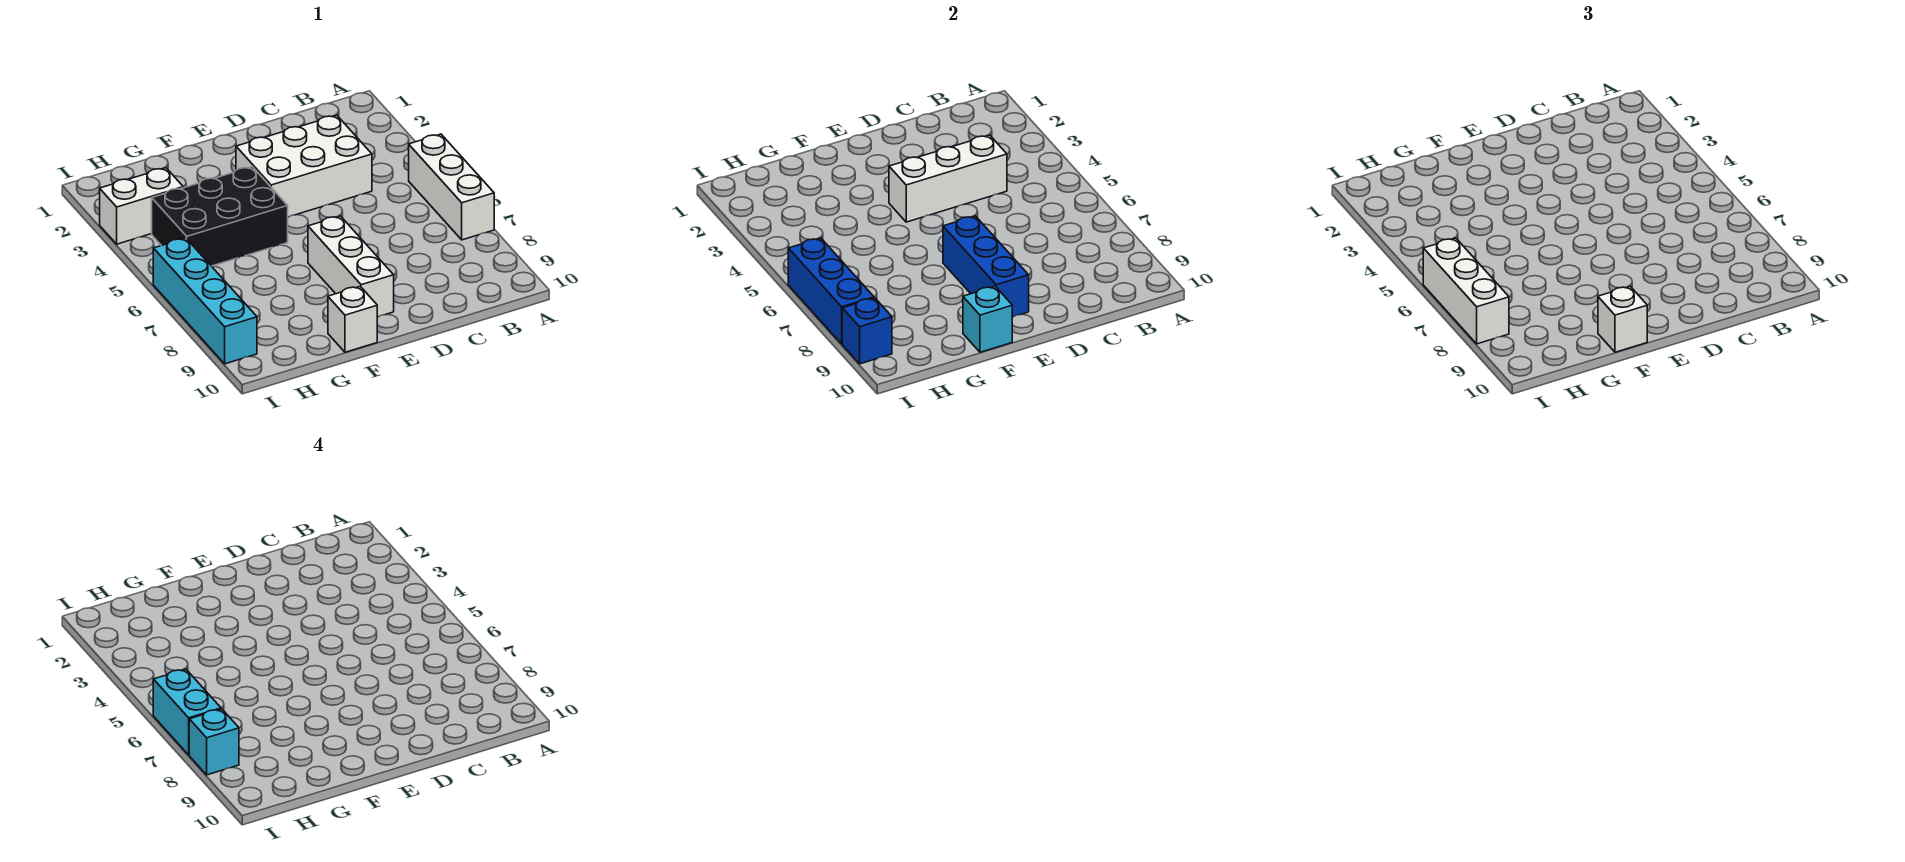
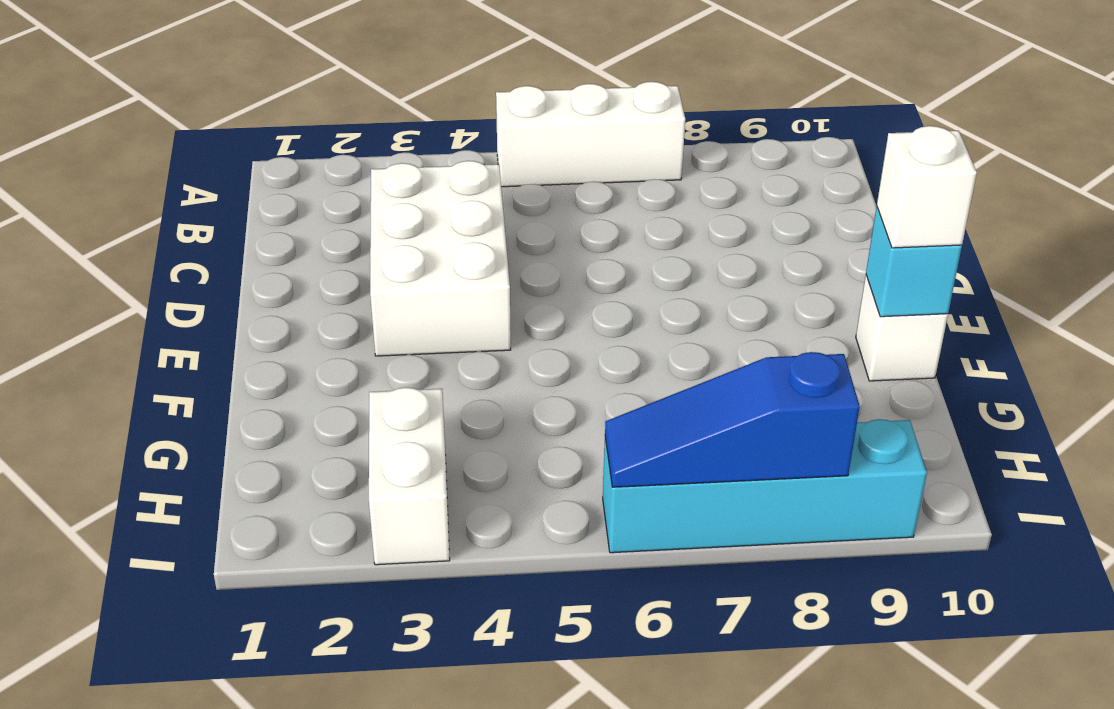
blue 1x3 slope [605,352,860,487] -> blue 1x3 brick [788,238,874,344]
none -> white 1x3 brick [308,216,394,317]
none -> black 2x3 brick [152,167,288,266]
none -> white 1x3 brick [889,135,1007,222]

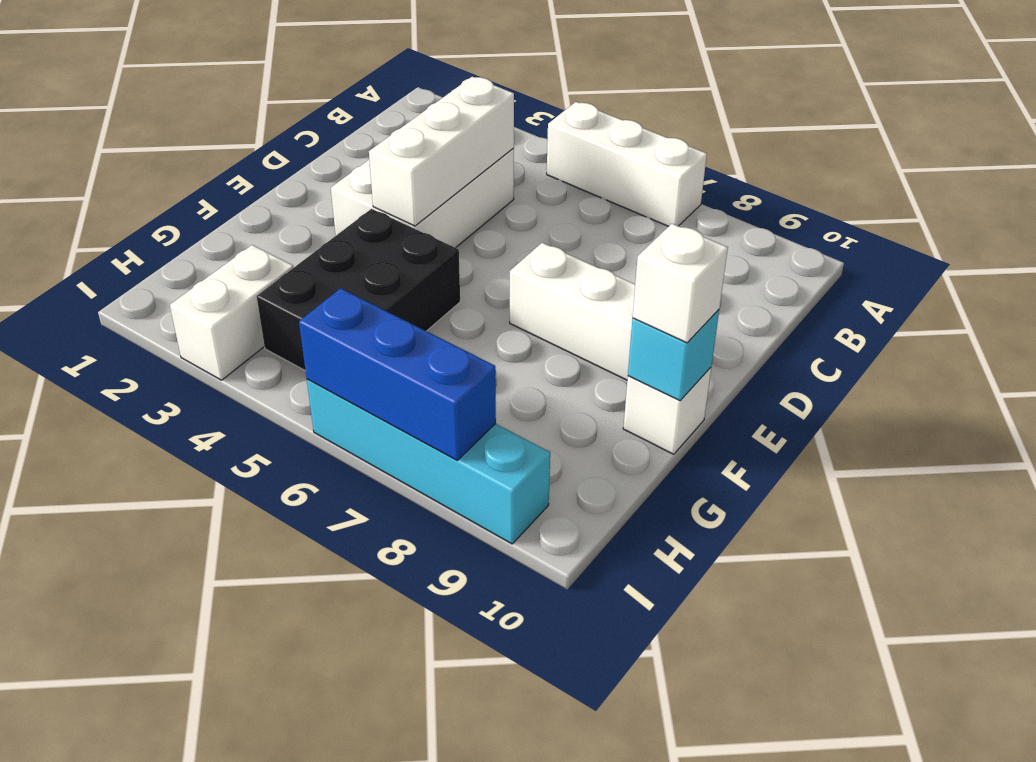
none -> blue 1x3 brick [943,216,1029,317]
none -> blue 1x1 brick [842,298,892,364]
none -> white 1x3 brick [1423,238,1509,344]

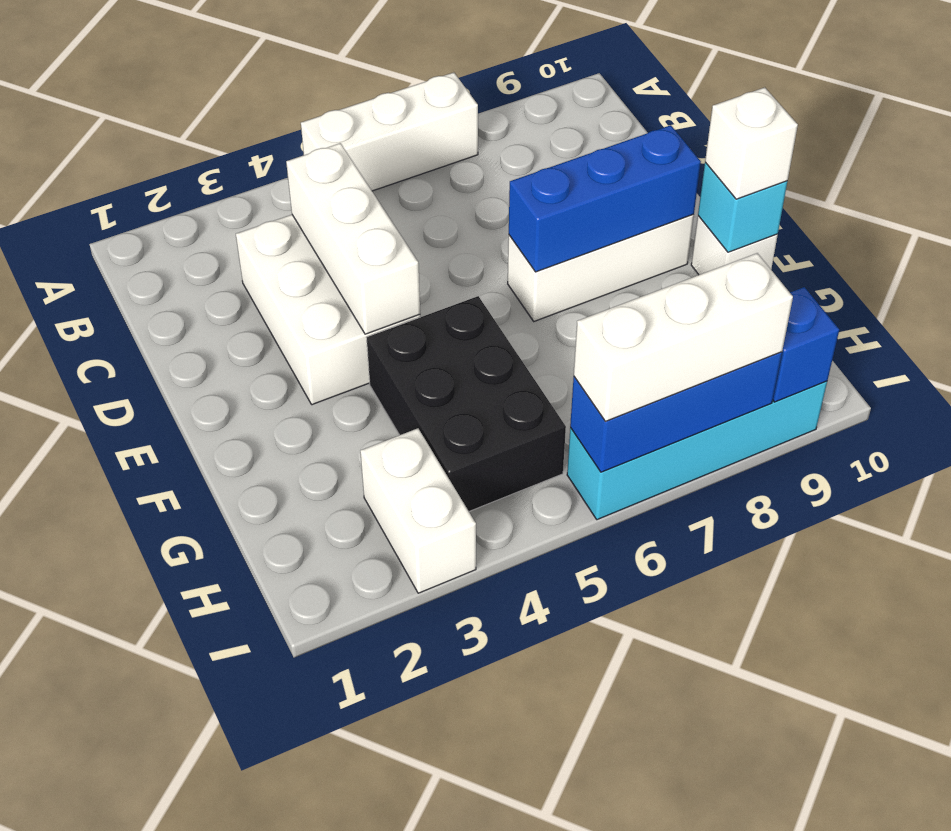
none -> cyan 1x2 brick [153,669,221,755]
none -> cyan 1x1 brick [189,709,239,775]

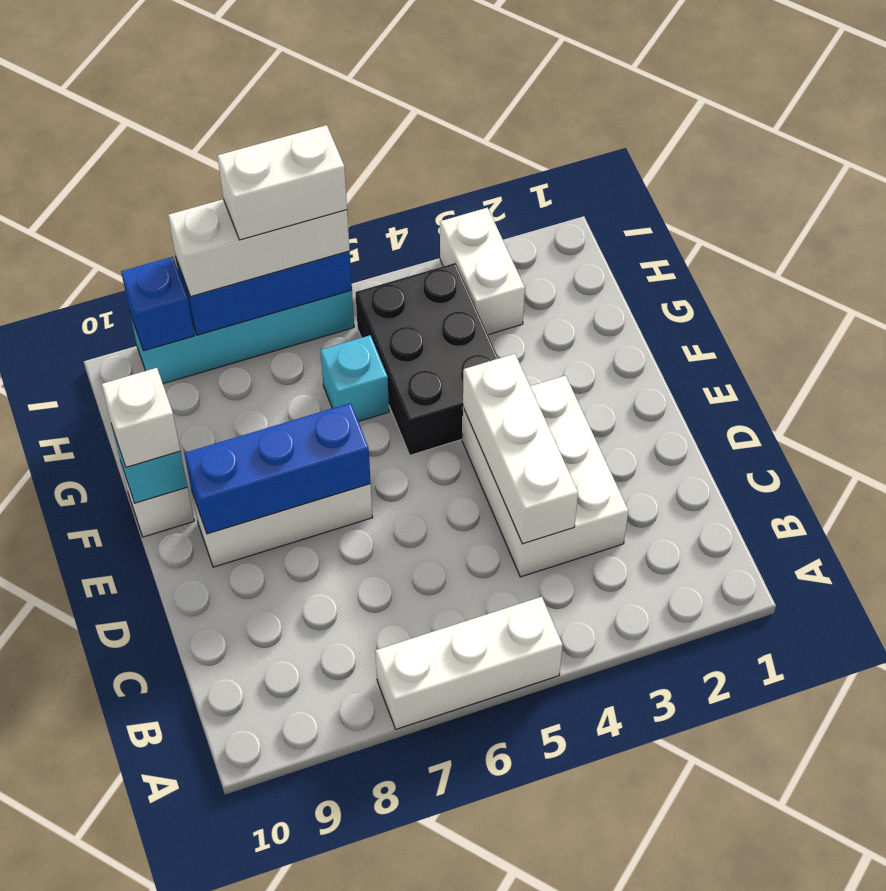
cyan 1x1 brick [320,335,389,422] -> cyan 1x1 brick moved to [189,709,239,775]
white 1x2 brick [218,125,347,240] -> cyan 1x2 brick [153,669,221,755]

